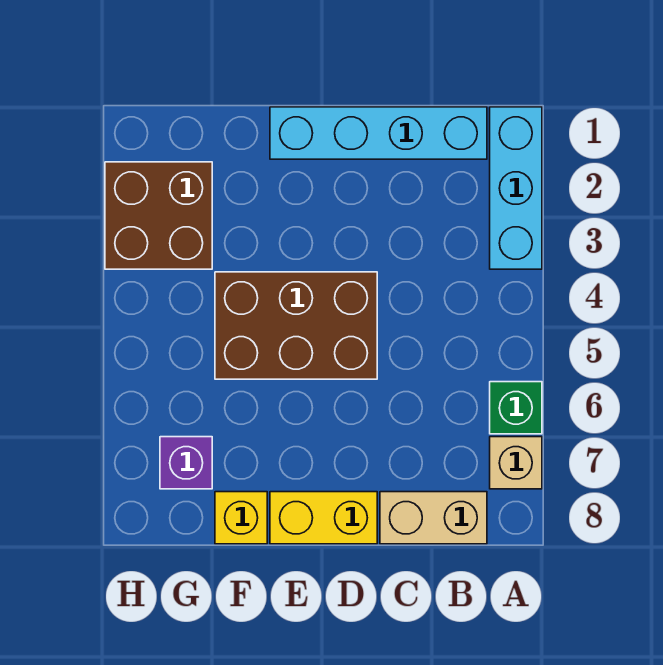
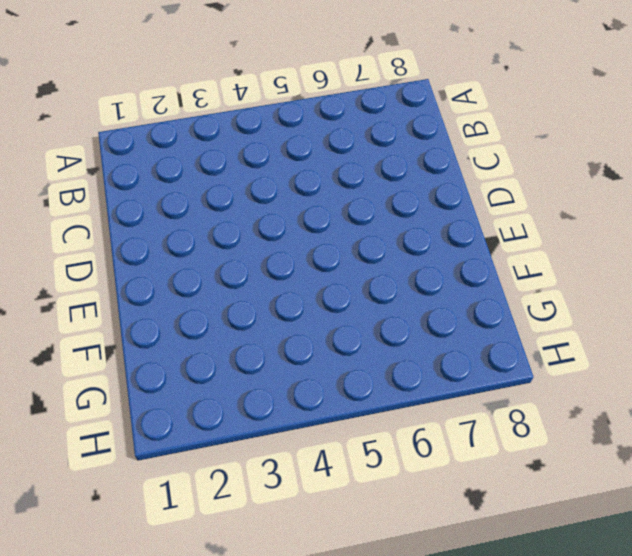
none -> cyan 1x3 brick [490,107,542,269]
none -> green 1x1 brick [490,382,542,434]

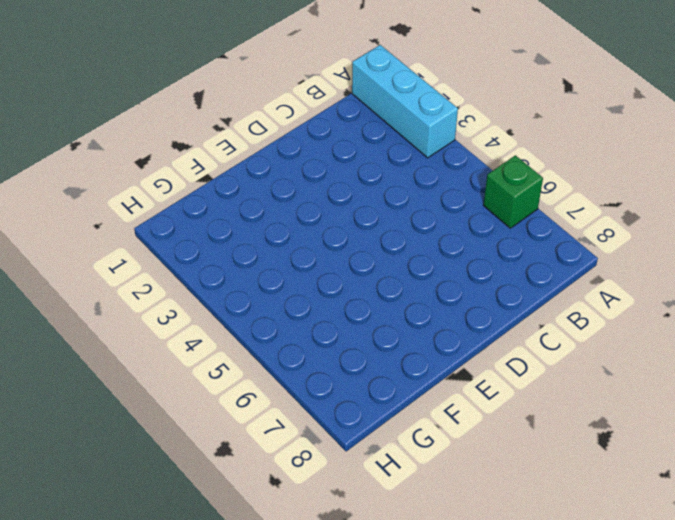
none -> tan 1x1 brick [490,437,542,489]
none -> cyan 1x4 brick [270,107,487,159]

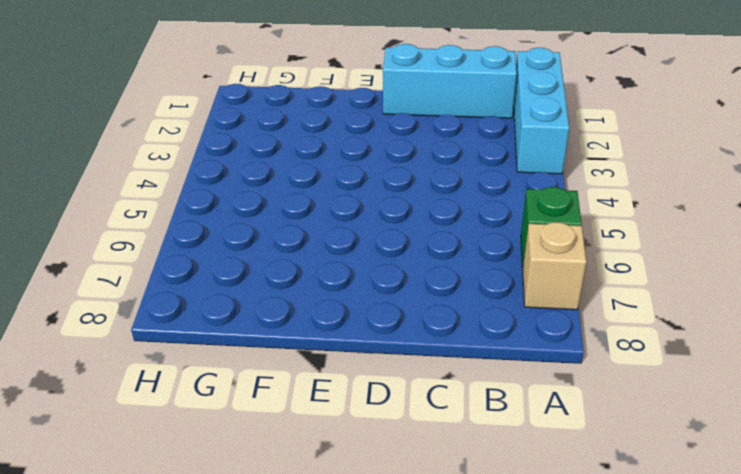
cyan 1x3 brick [383,44,517,118] -> cyan 1x4 brick [270,107,487,159]
none -> tan 1x2 brick [380,492,487,544]
none -> brown 2x3 brick [215,272,377,379]

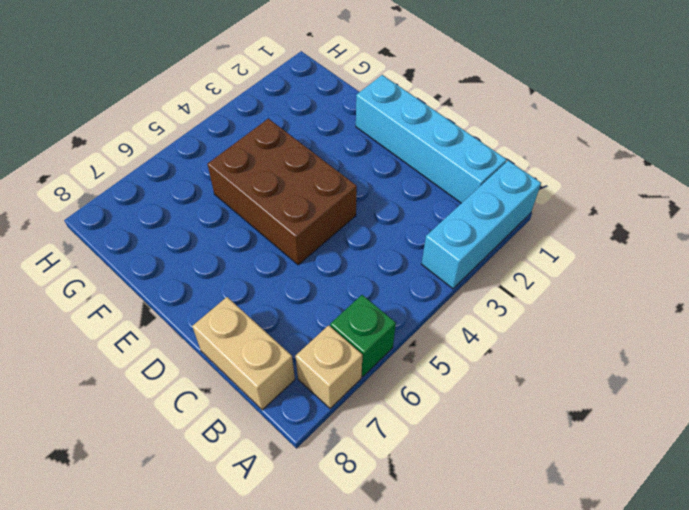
none -> yellow 1x2 brick [270,492,377,544]
none -> yellow 1x1 brick [215,492,267,544]

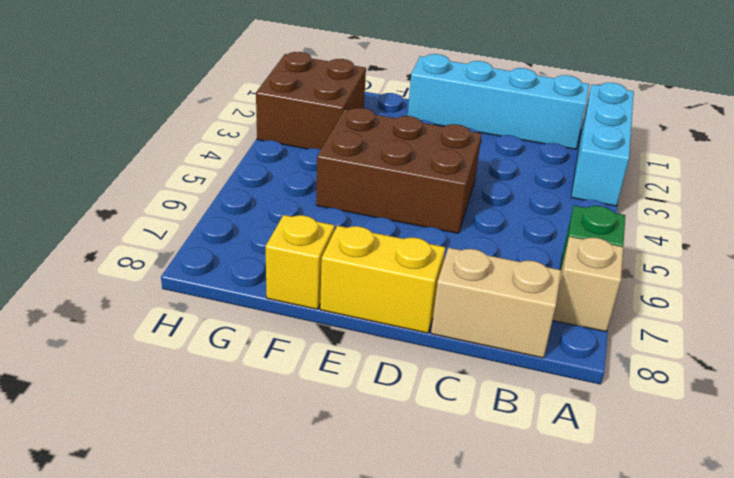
none -> purple 1x1 brick [160,437,212,489]

